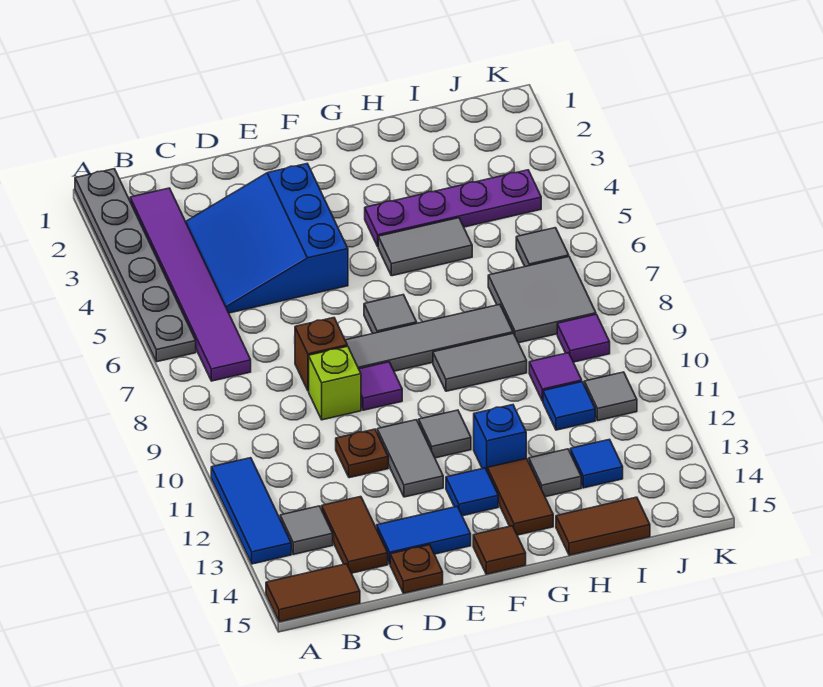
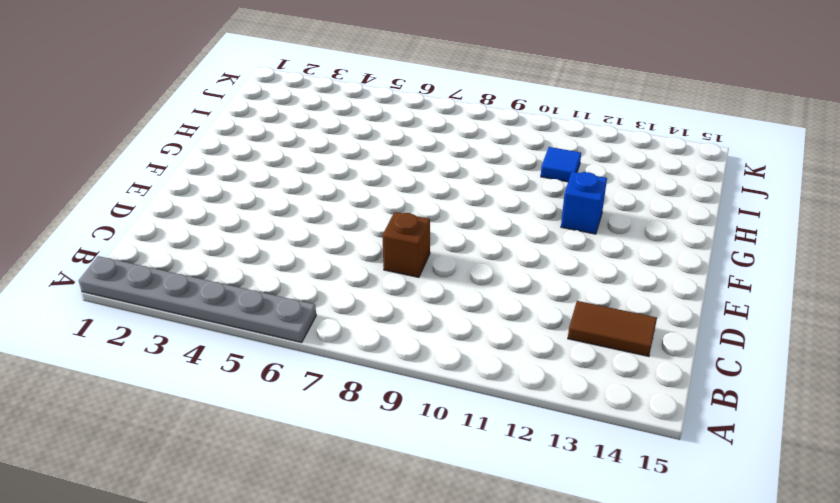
none -> blue 1x3 tile [211,458,291,564]
none -> brown 1x2 tile [266,564,360,622]
none -> purple 1x6 tile [130,188,251,381]
none -> grey 1x1 tile [280,506,333,554]

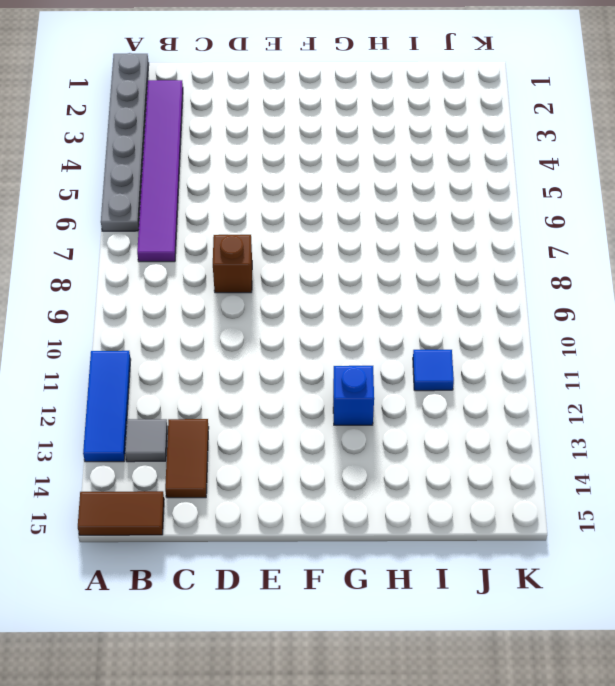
none -> blue 3x3 slope [186,164,348,313]
none -> lime 1x1 brick [309,346,361,420]
none -> brown 1x1 plate [336,429,388,478]
none -> blue 1x2 tile [377,506,471,564]

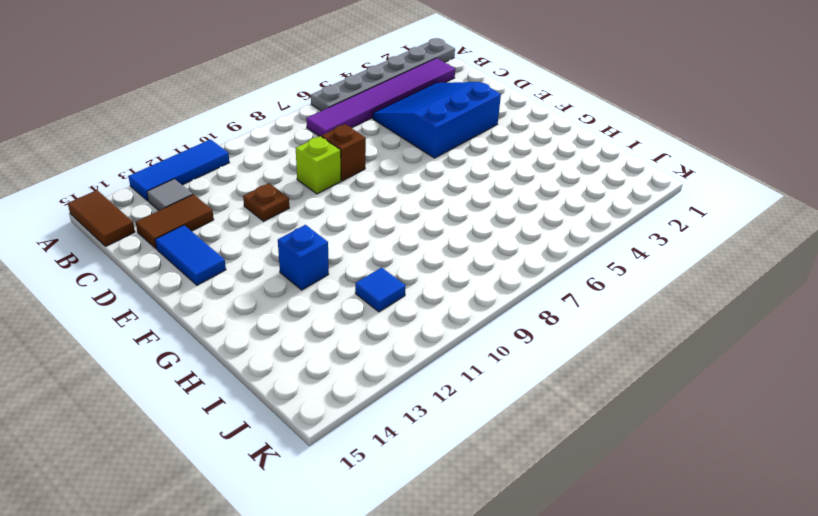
none -> brown 1x1 plate [390,545,443,593]
none -> grey 1x4 tile [345,304,513,371]
none -> purple 1x1 tile [359,362,402,410]
none -> grey 1x2 tile [377,420,443,497]

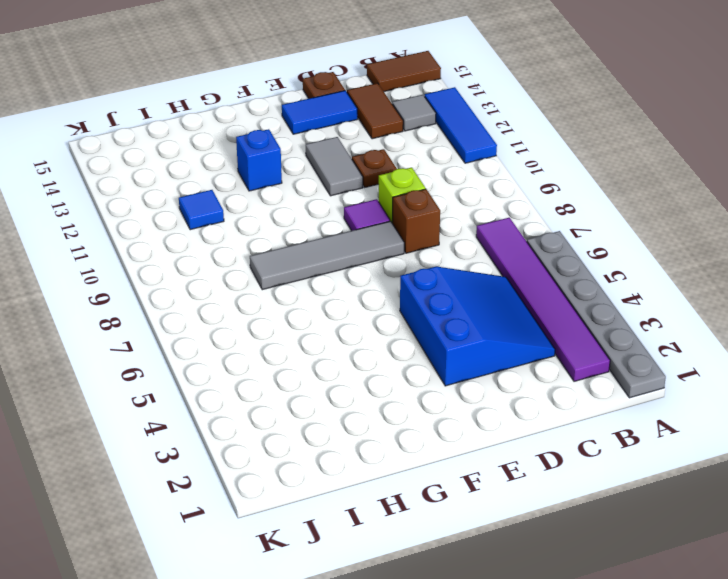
none -> grey 1x1 tile [364,295,417,333]
none -> grey 1x1 tile [419,410,471,458]
none -> blue 1x1 tile [446,468,498,516]
none -> brown 1x1 tile [473,526,526,574]

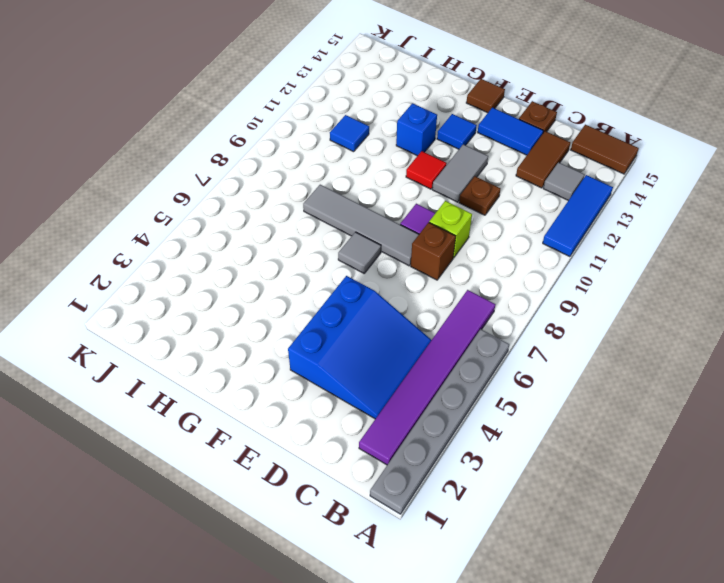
red 1x1 tile [406,151,447,189] -> grey 1x1 tile [419,410,471,458]
none -> purple 1x4 plate [365,170,541,246]
none -> grey 1x2 tile [378,218,472,276]
none -> grey 1x2 tile [433,333,527,391]
none -> brown 1x2 tile [487,458,553,535]

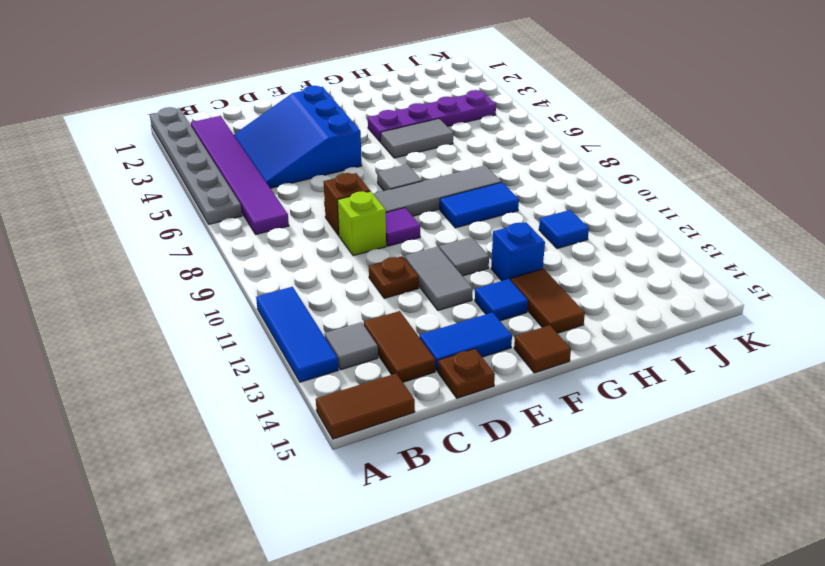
blue 1x2 tile [440,182,519,228] -> grey 1x2 tile [433,333,527,391]
none -> grey 1x1 tile [529,449,581,497]
none -> brown 1x2 tile [556,497,650,555]
none -> grey 2x2 tile [488,257,596,343]
none -> purple 1x1 tile [529,353,582,401]

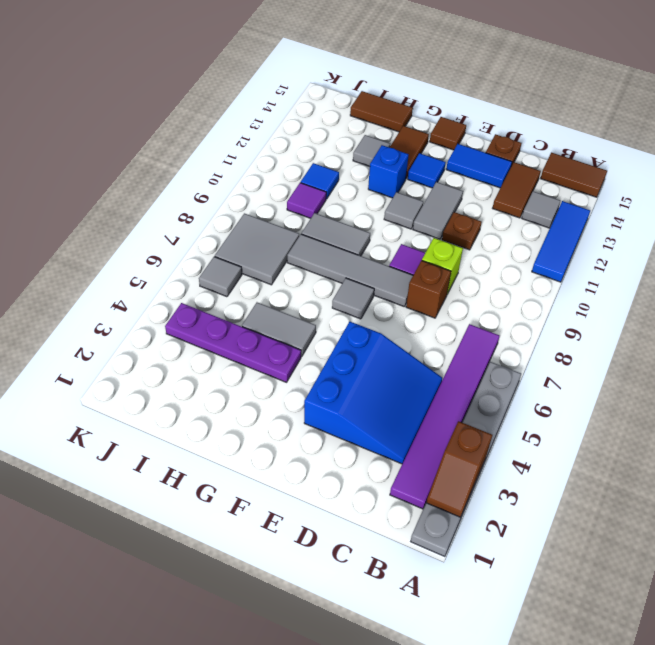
brown 1x2 slope [426,421,492,517] -> none
none -> blue 1x1 tile [570,439,623,488]
none -> purple 1x1 tile [557,314,610,362]
none -> grey 1x1 tile [584,372,637,421]

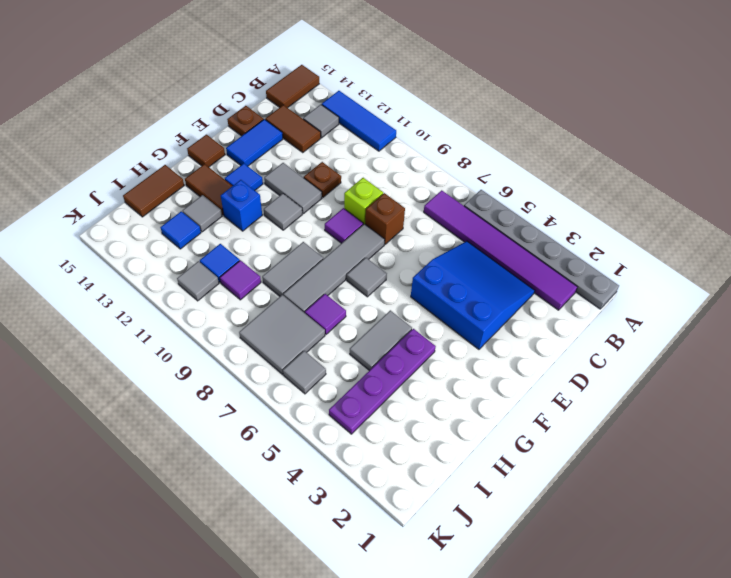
purple 1x1 tile [305,294,346,334] -> purple 1x1 tile moved to [557,314,610,362]

